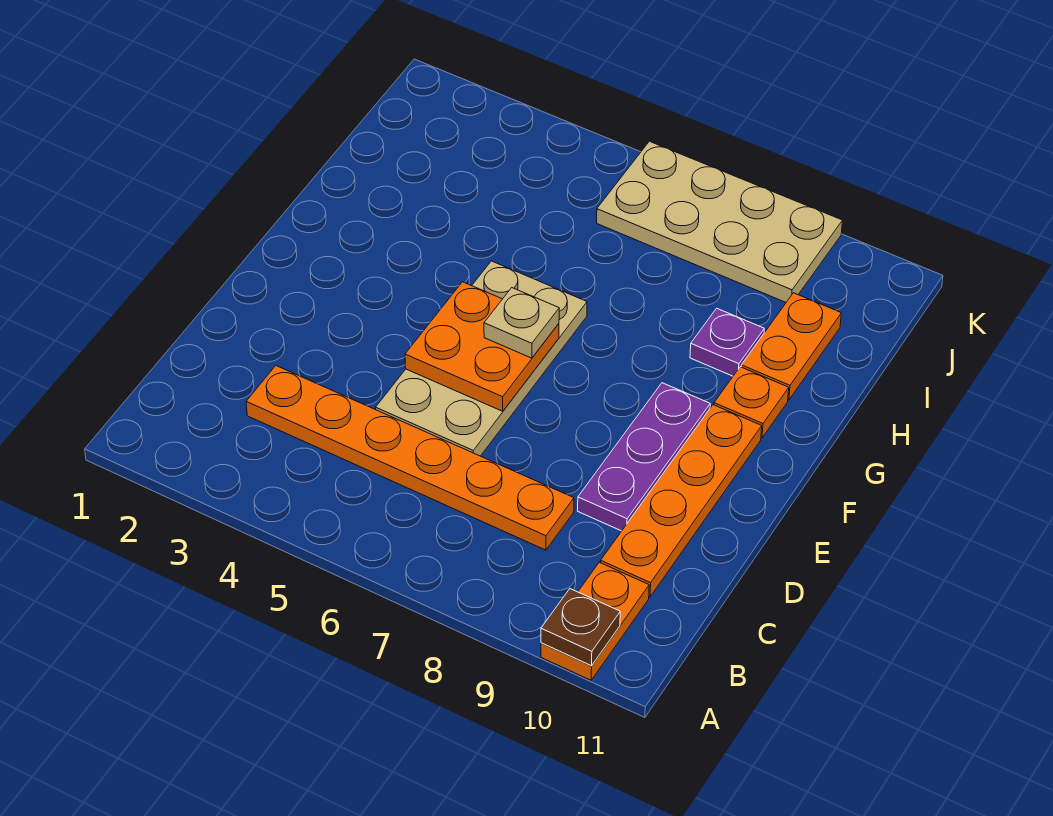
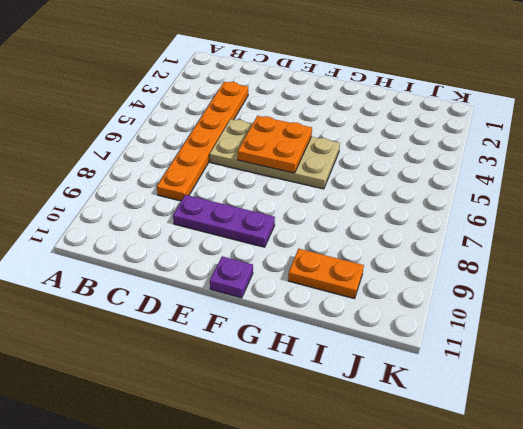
purple 1x1 plate [210,256,253,298] -> purple 1x1 plate moved to [690,308,764,376]
none -> orange 1x2 plate [541,562,649,680]
none -> orange 1x4 plate [601,405,762,597]
none -> orange 1x1 plate [714,367,789,438]

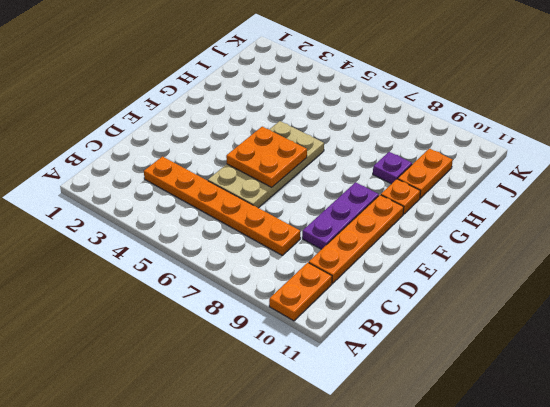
none -> tan 2x4 plate [597,141,842,302]
none -> brown 1x1 plate [541,589,620,666]
none -> tan 1x1 plate [484,288,559,358]

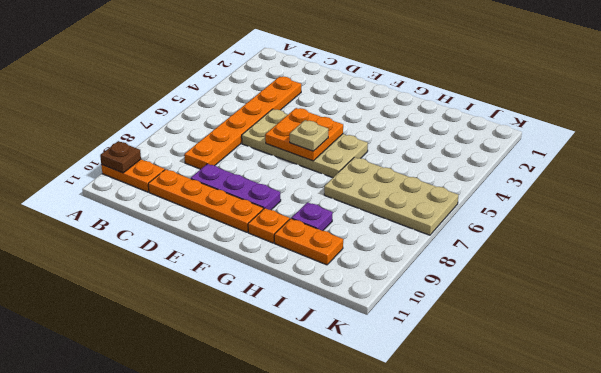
tan 2x4 plate [324,157,458,235] -> tan 2x4 plate turned to [597,141,842,302]

